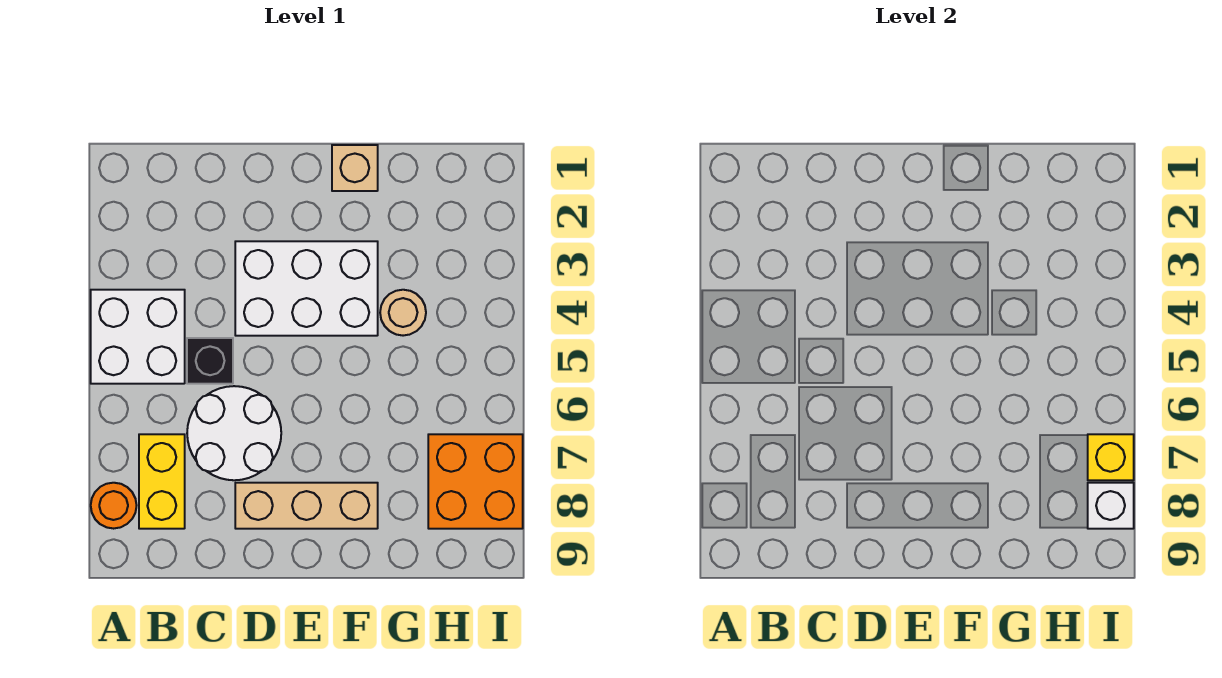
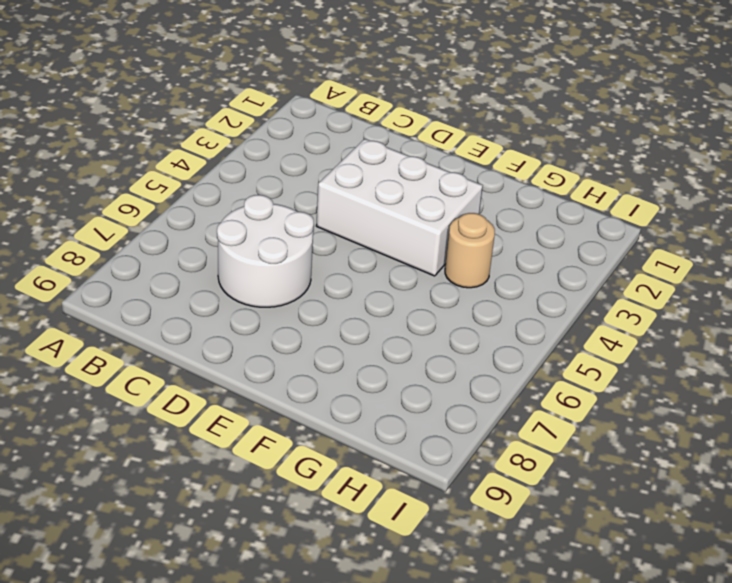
none -> white 2x2 brick [91,290,185,384]
none -> orange 1x1 round brick [91,483,137,529]
none -> yellow 1x2 brick [139,434,185,529]

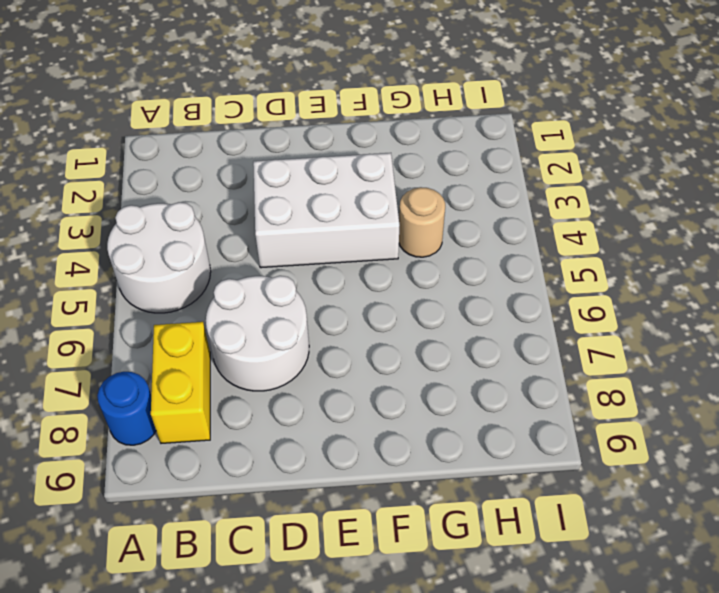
white 2x2 round brick [107,202,211,313] -> white 2x2 brick [91,290,185,384]
blue 1x1 round brick [97,372,156,445] -> orange 1x1 round brick [91,483,137,529]
none -> black 1x1 brick [187,338,233,384]
none -> tan 1x3 brick [235,483,378,529]
none -> tan 1x1 brick [332,145,378,191]

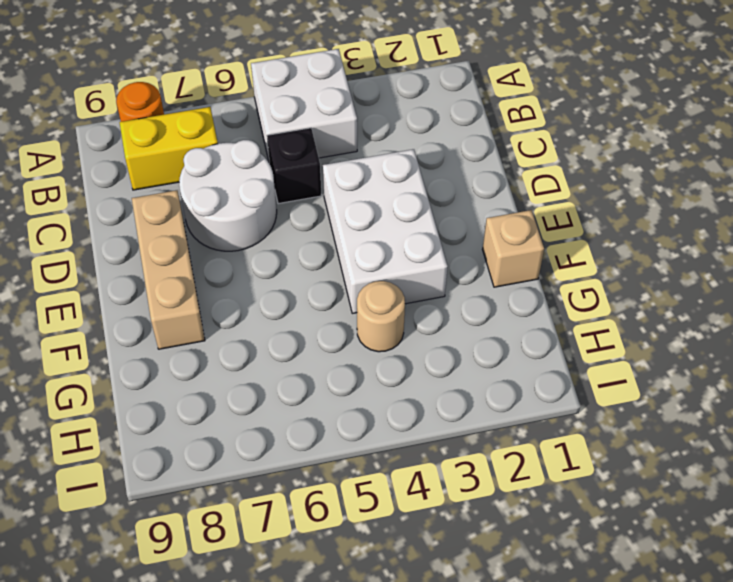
none -> orange 2x2 brick [428,434,523,529]
none -> yellow 1x1 brick [1088,434,1134,480]
none -> white 1x1 brick [1088,483,1134,529]

